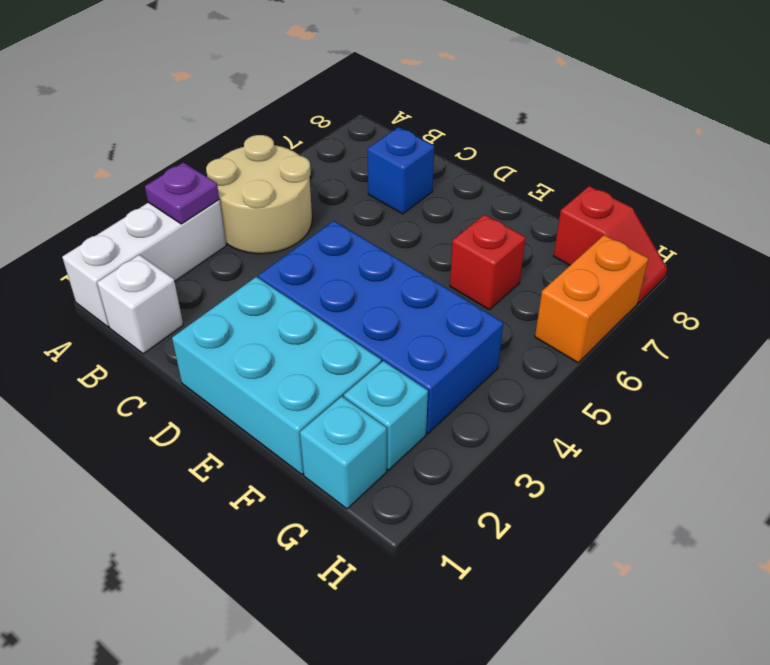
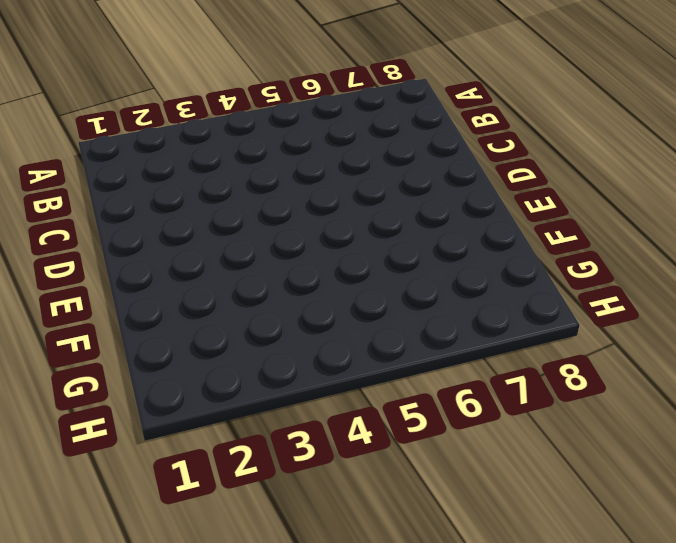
none -> white 1x3 brick [62,200,226,327]
none -> tan 2x2 round brick [206,135,312,254]
none -> white 1x1 brick [97,255,183,354]

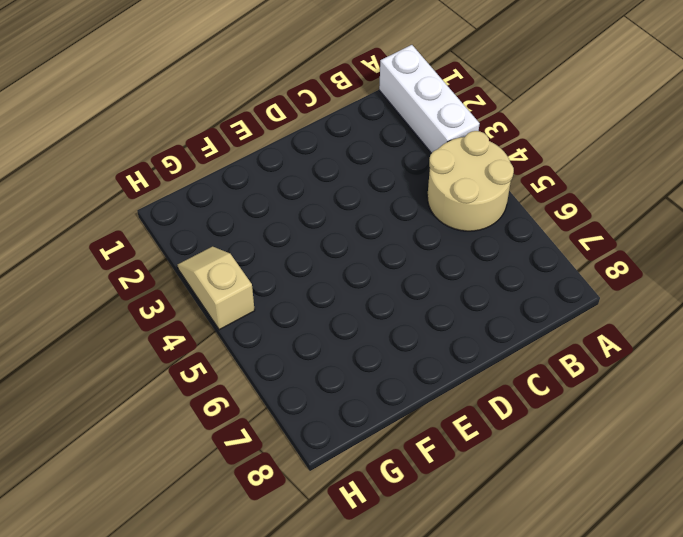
tan 1x2 slope [178,246,255,330] -> none
none -> white 1x1 brick [97,255,183,354]
none -> blue 1x1 brick [368,127,434,214]
none -> cyan 2x3 brick [172,277,381,475]

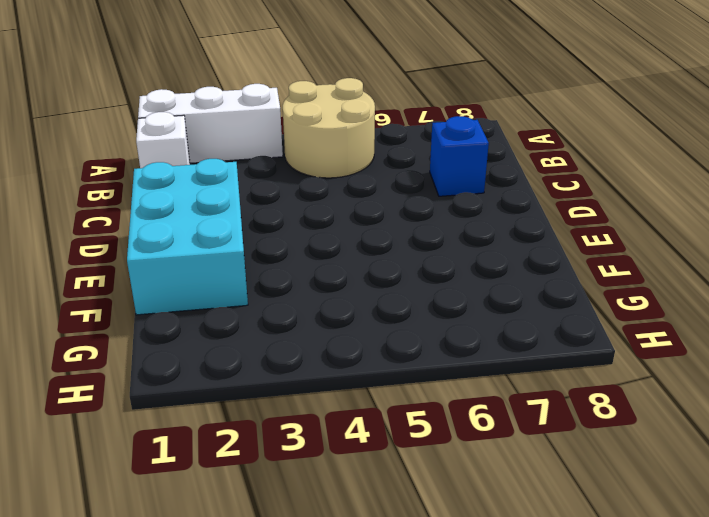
none -> blue 2x4 brick [258,221,503,434]
none -> red 1x1 brick [450,215,526,310]
none -> cyan 1x1 brick [300,396,387,509]

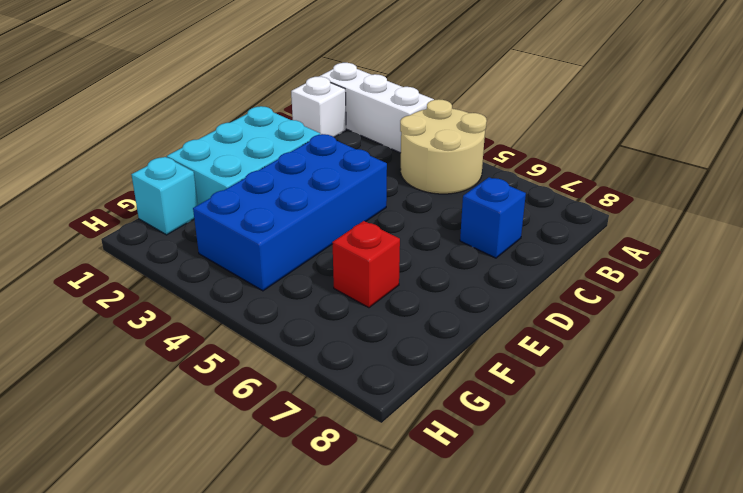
none -> cyan 1x1 brick [344,361,428,470]
none -> red 1x2 slope [554,186,667,303]
none -> orange 1x2 brick [535,235,649,363]

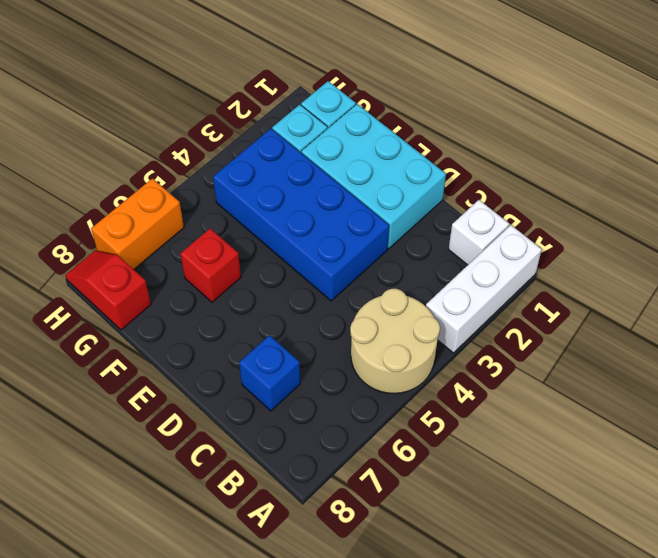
none -> purple 1x1 plate [145,163,219,224]

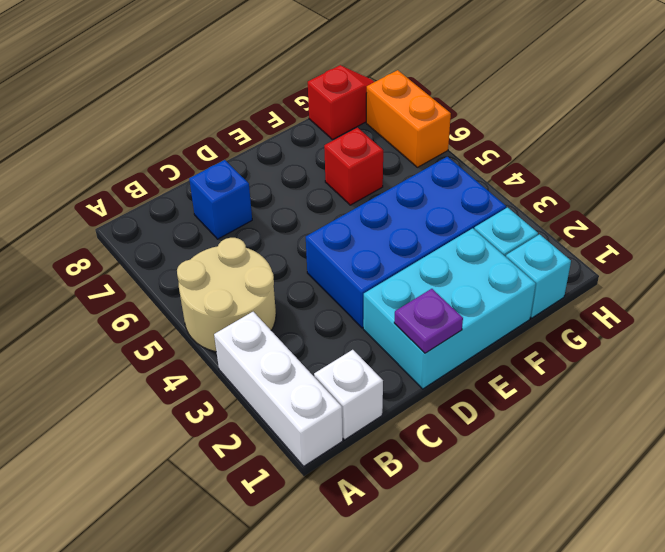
purple 1x1 plate [394,289,463,353] -> purple 1x1 plate moved to [145,163,219,224]

